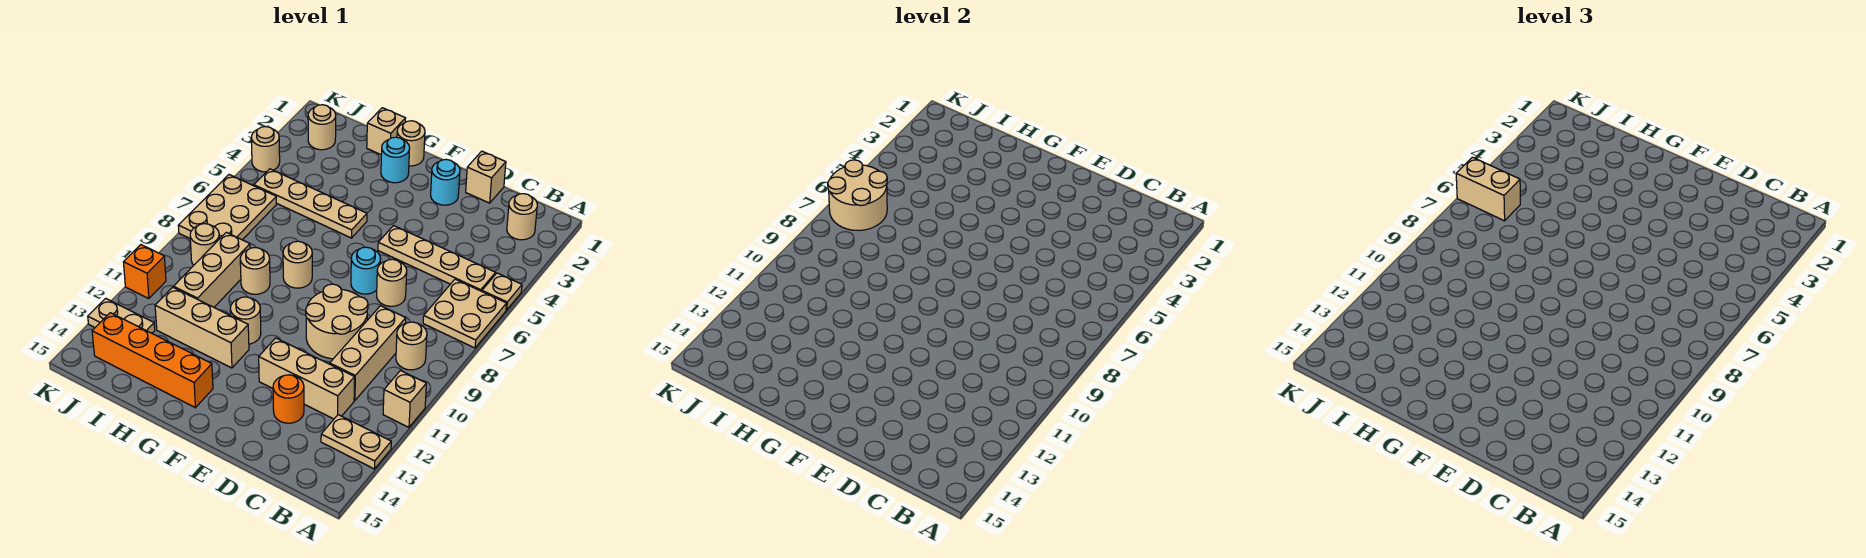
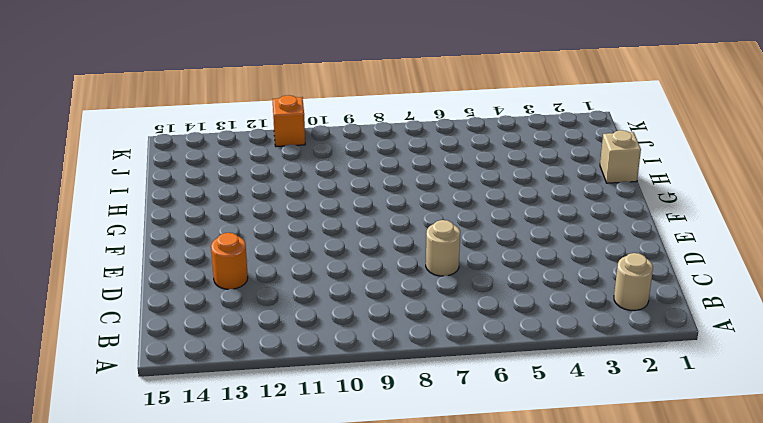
none -> tan 1x1 plate [482,273,522,310]
none -> tan 2x2 plate [423,279,507,348]
none -> tan 1x1 brick [383,371,426,427]
none -> tan 1x2 plate [321,415,391,469]

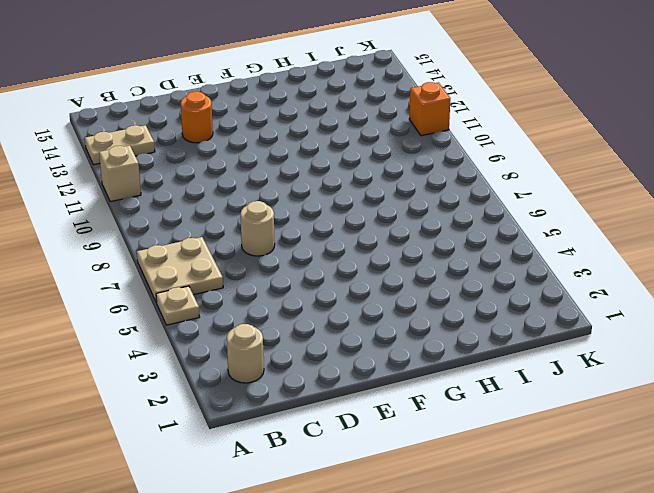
none -> tan 1x4 plate [378,226,496,291]
none -> tan 1x1 round brick [396,322,427,370]
none -> tan 1x3 brick [330,306,406,401]
none -> tan 1x3 brick [259,338,355,419]

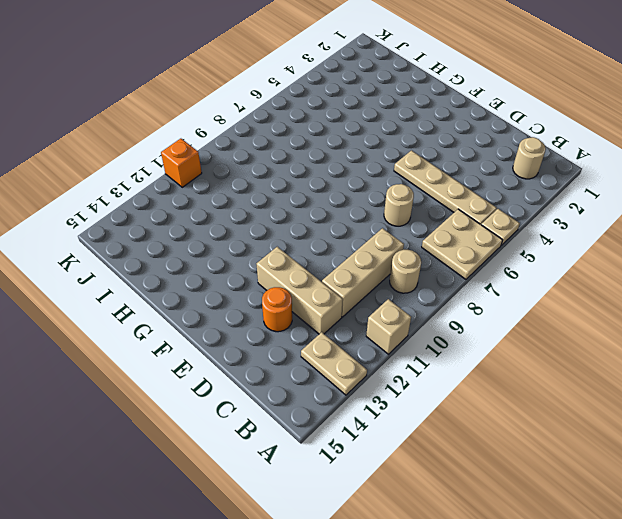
none -> tan 1x1 brick [466,151,506,203]
none -> tan 2x2 round brick [306,284,368,359]
none -> cyan 1x1 round brick [431,159,460,205]
none -> cyan 1x1 round brick [351,247,381,294]

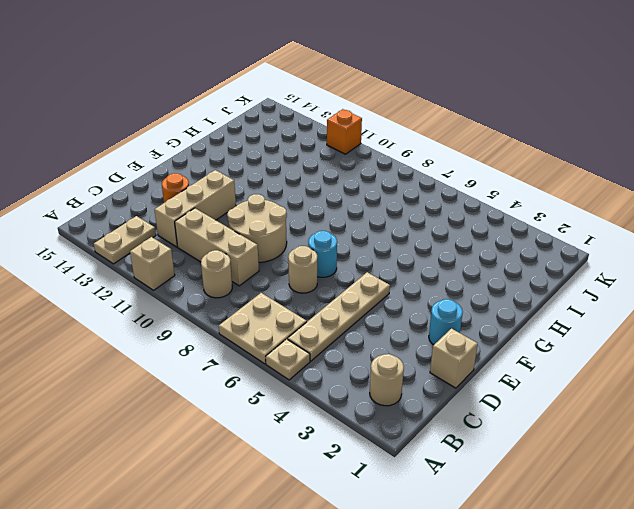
none -> tan 1x1 round brick [397,121,425,166]
none -> cyan 1x1 round brick [381,137,410,183]
none -> tan 1x4 plate [254,169,367,238]
none -> tan 1x1 round brick [283,241,312,288]

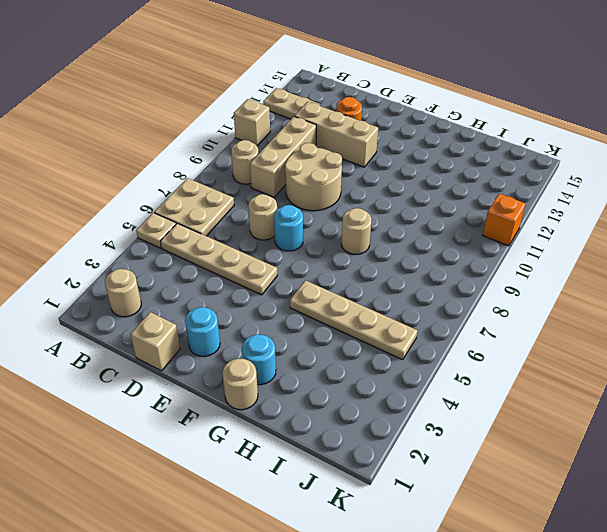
none -> tan 1x1 round brick [230,297,261,344]
none -> tan 1x3 brick [155,287,249,368]
none -> orange 1x4 brick [92,313,213,408]
none -> tan 1x1 brick [367,108,406,155]

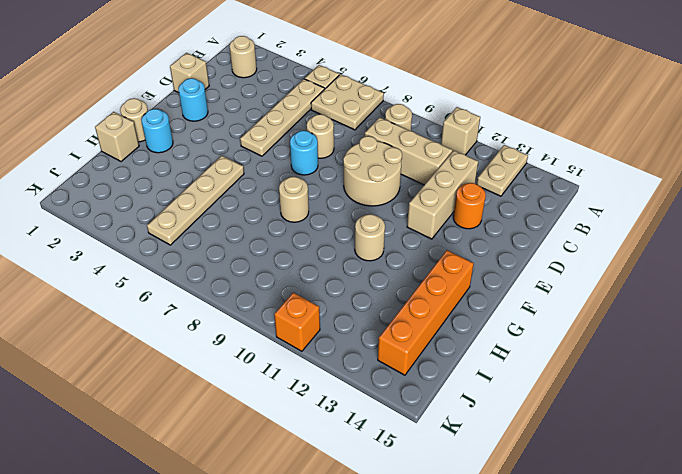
none -> tan 1x3 brick [155,287,249,368]
none -> tan 1x1 round brick [240,248,270,294]
none -> tan 1x3 brick [174,232,250,307]
none -> tan 1x1 round brick [308,105,336,150]

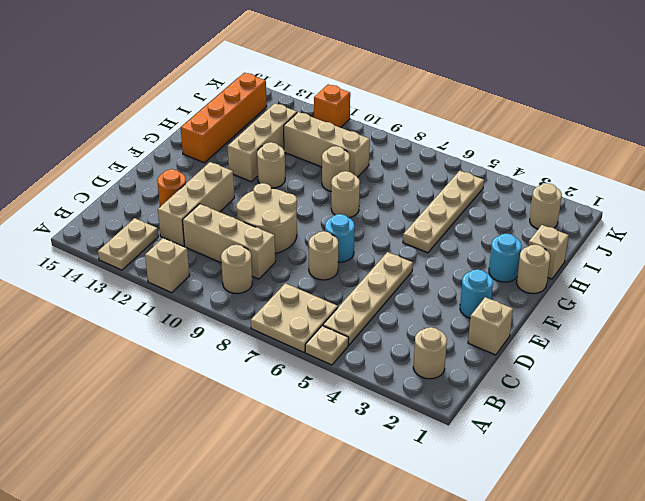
none -> tan 2x3 plate [178,175,276,240]
none -> tan 1x1 round brick [190,224,219,265]
none -> tan 1x2 plate [88,298,155,333]
none -> tan 1x1 round brick [251,127,280,172]

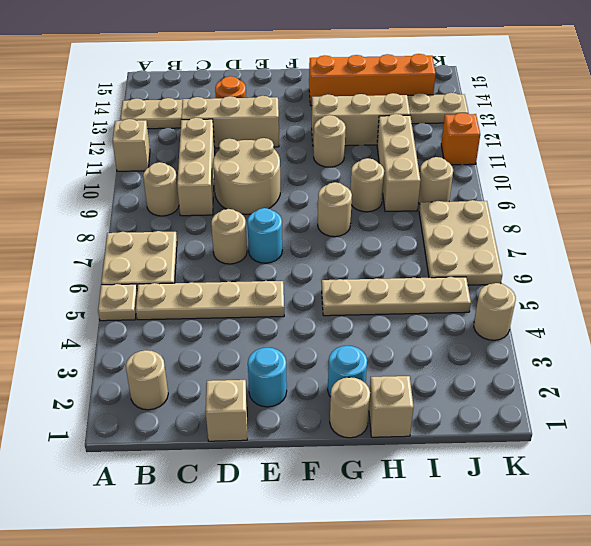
none -> tan 1x1 round brick [308,105,336,150]
none -> tan 2x2 round brick [828,160,887,230]
none -> tan 1x2 brick [1456,157,1520,221]

